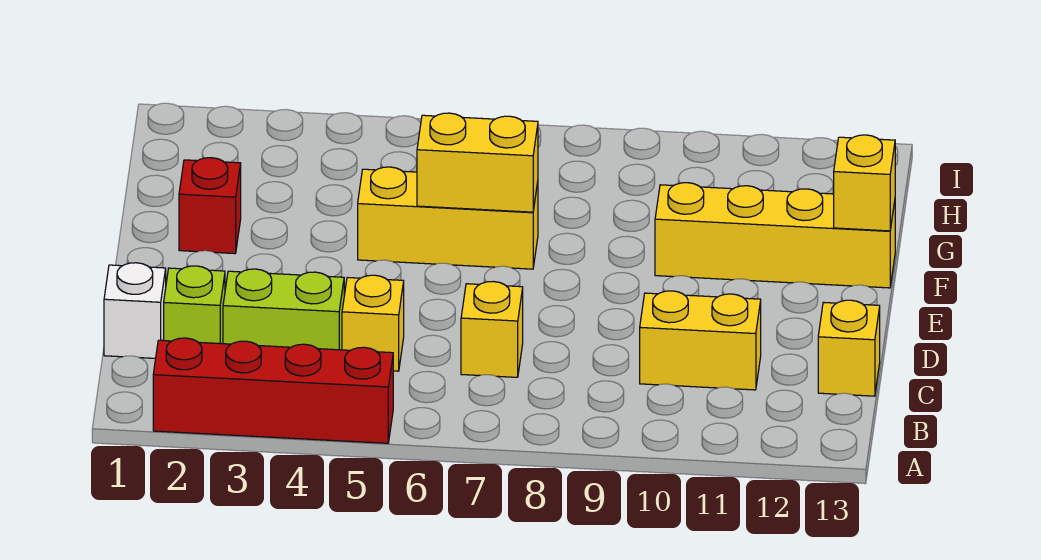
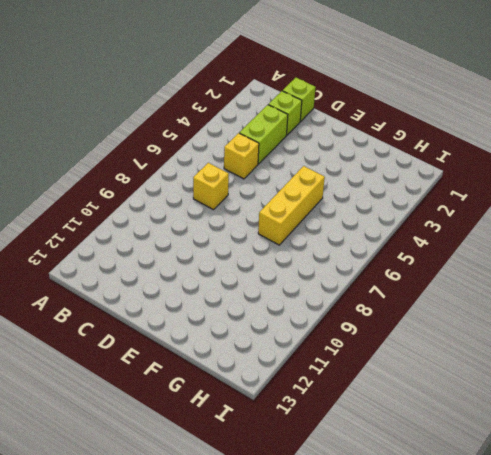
lime 1x1 brick [283,78,316,121] -> white 1x1 brick [104,263,166,358]
none -> red 1x4 brick [153,338,393,443]
none -> yellow 1x2 brick [640,291,761,390]
none -> yellow 1x1 brick [818,300,880,396]

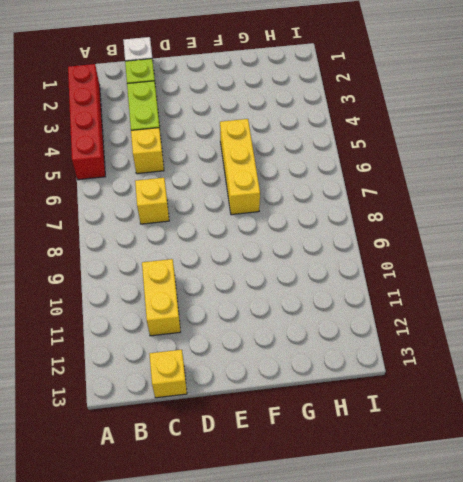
none -> red 1x1 brick [179,158,241,254]
none -> yellow 1x4 brick [655,183,895,288]
none -> yellow 1x2 brick [417,113,538,212]

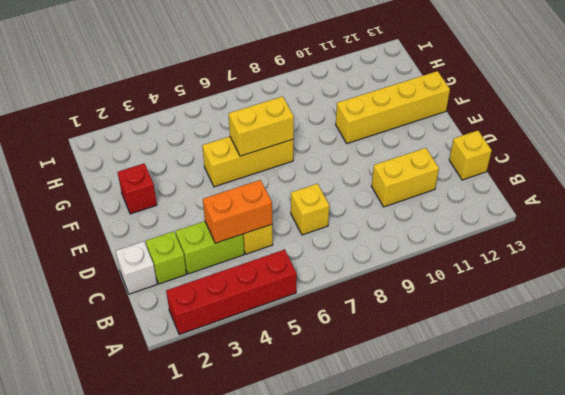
orange 1x2 brick [203,180,272,243] -> none
none -> yellow 1x1 brick [834,135,895,231]

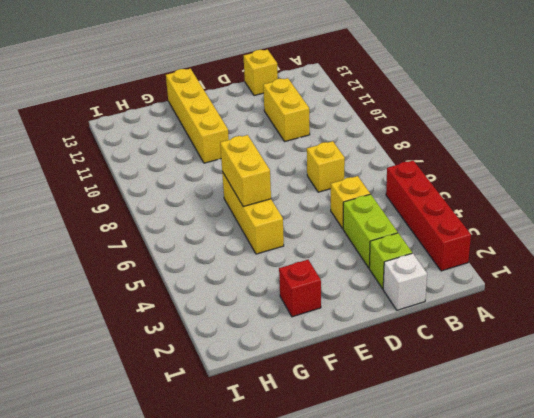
none -> yellow 1x1 brick [834,135,895,231]

